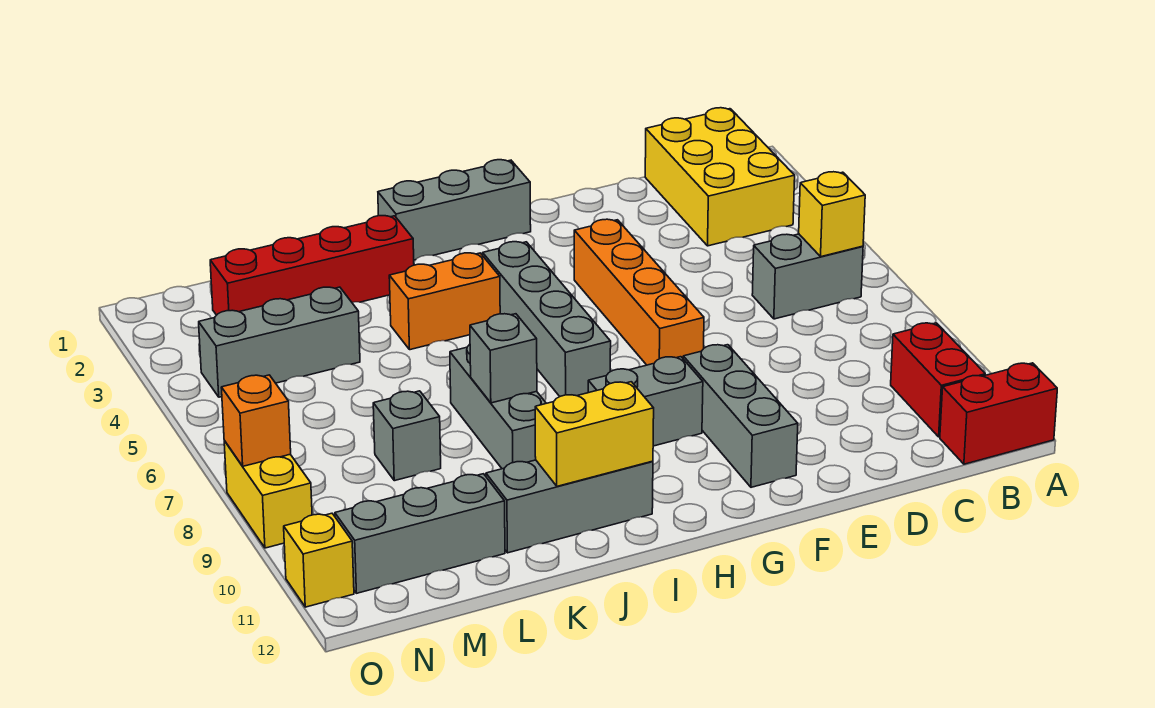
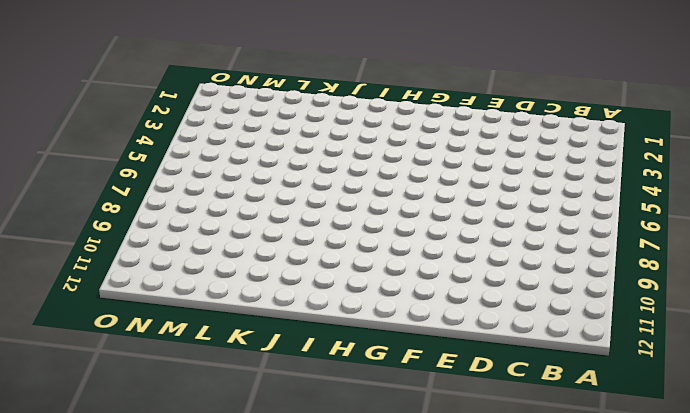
none -> red 1x2 brick [940,363,1057,464]
none -> yellow 2x3 brick [645,108,795,246]
none -> grey 1x2 brick [752,234,863,319]

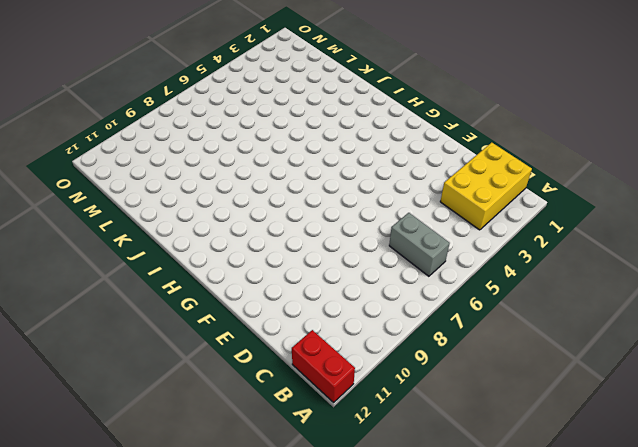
none -> red 1x2 brick [891,323,985,437]
none -> orange 1x4 brick [574,219,704,365]
none -> grey 1x3 brick [683,345,798,487]

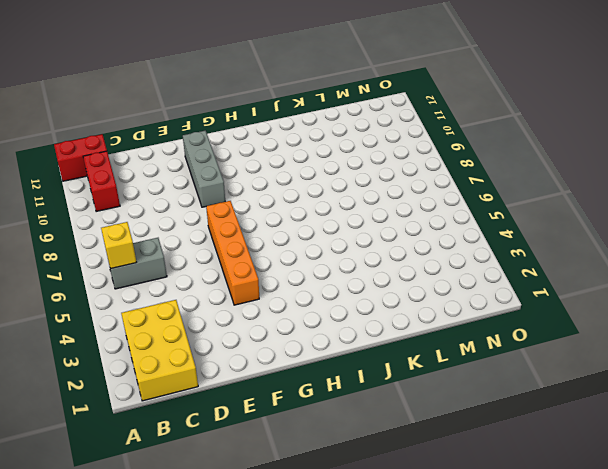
none -> grey 1x3 brick [378,160,531,260]
none -> grey 1x2 brick [588,357,703,446]
none -> grey 1x4 brick [483,242,611,396]

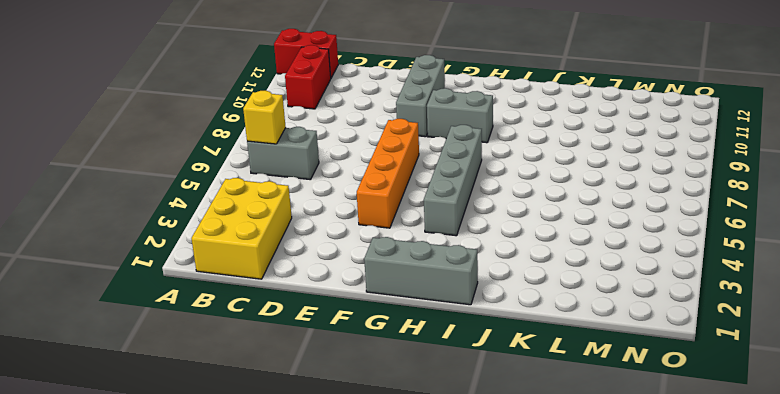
none -> orange 1x2 brick [389,253,500,350]
none -> grey 1x3 brick [486,460,653,553]
none -> red 1x4 brick [210,216,414,315]

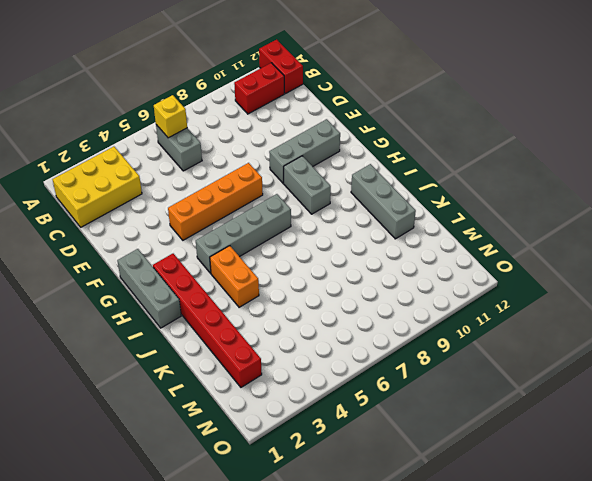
red 1x6 brick [153,254,262,387] -> red 1x4 brick [210,216,414,315]
none -> grey 1x3 brick [450,344,546,469]
none -> grey 1x3 brick [199,287,360,397]
none -> grey 1x1 brick [373,391,441,481]

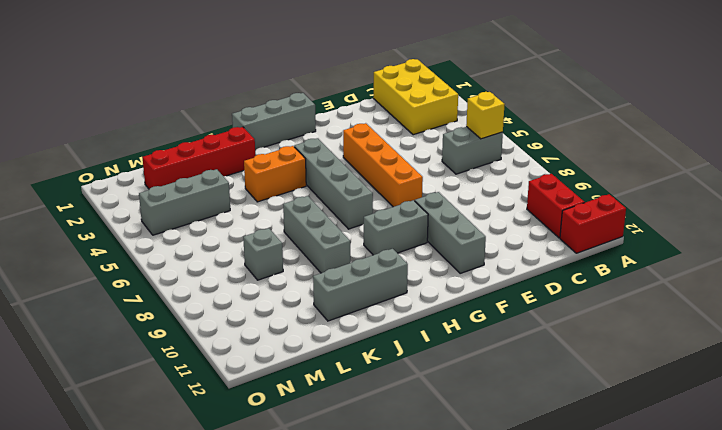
none -> grey 1x3 brick [335,474,505,593]
none -> yellow 1x2 brick [224,441,312,548]
none -> yellow 1x1 brick [284,513,354,607]

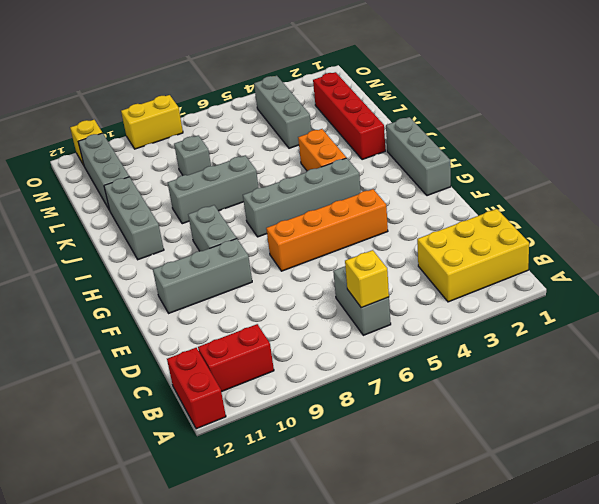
none -> yellow 1x2 brick [535,382,654,486]
none -> grey 1x1 brick [470,314,537,403]
none -> orange 1x1 brick [221,375,291,466]

